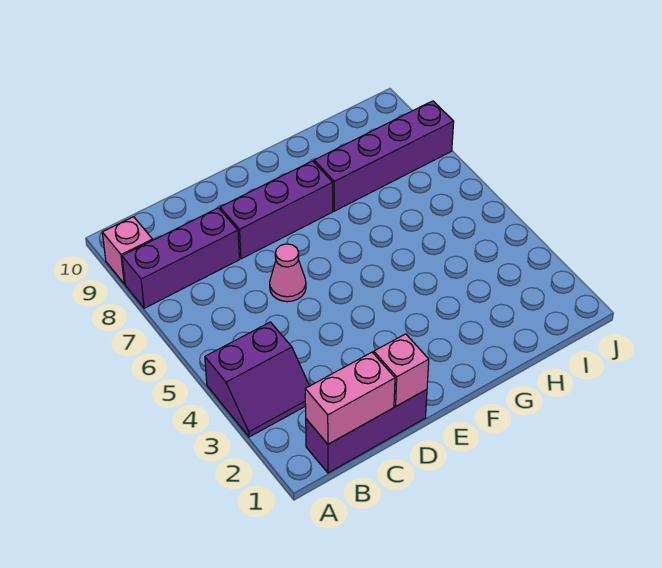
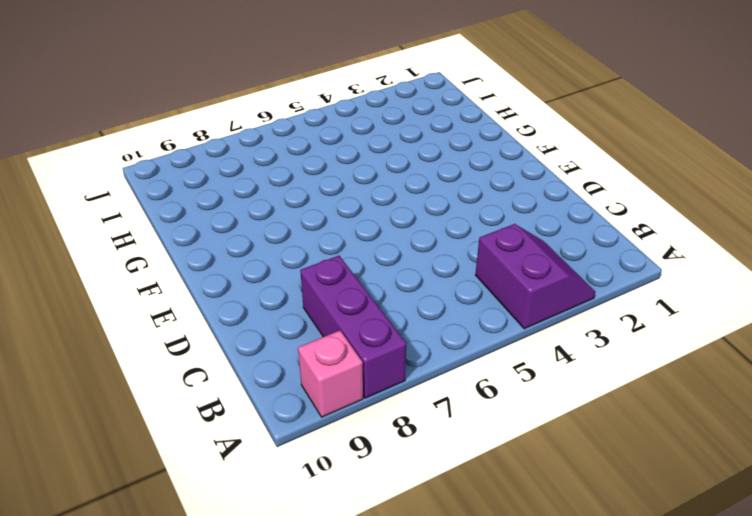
none -> purple 1x3 brick [306,390,427,473]
none -> pink 1x1 cone [270,244,306,302]

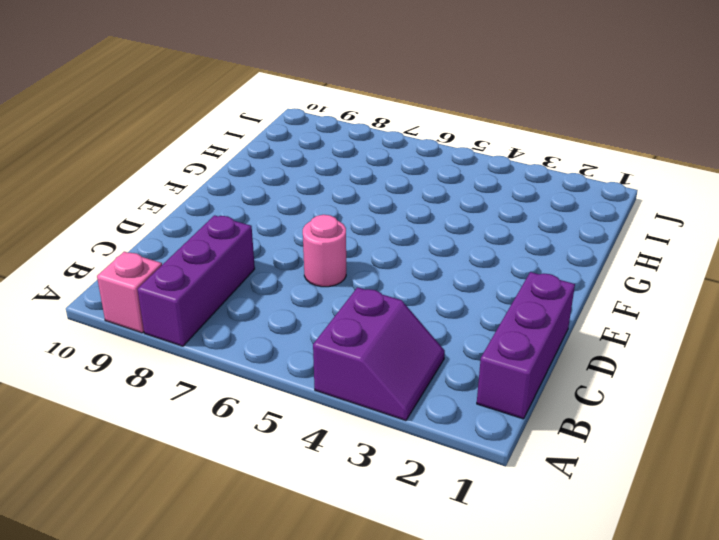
pink 1x1 round brick [303,215,346,287] -> pink 1x1 cone [270,244,306,302]
none -> purple 1x3 brick [220,161,333,259]
none -> purple 1x4 brick [314,101,454,211]

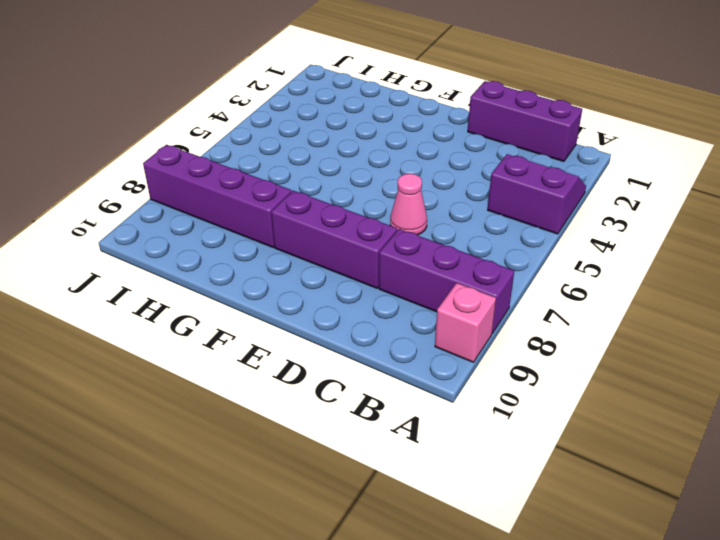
none -> pink 1x2 brick [305,352,395,444]
none -> pink 1x1 brick [374,334,429,407]

